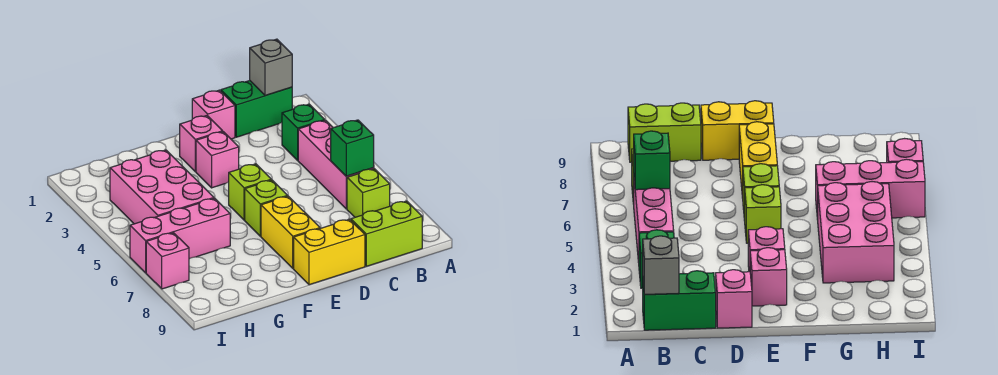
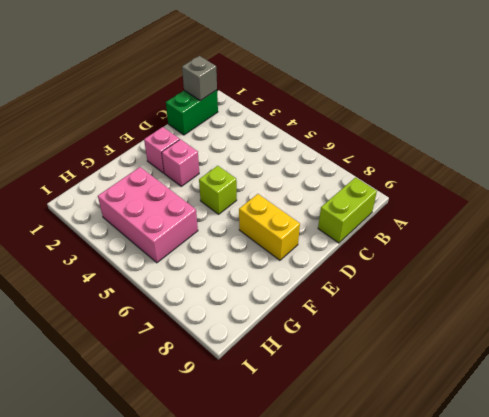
none -> green 1x1 brick [282,104,325,160]
none -> pink 1x3 brick [298,120,374,209]
none -> lime 1x1 brick [347,169,390,217]

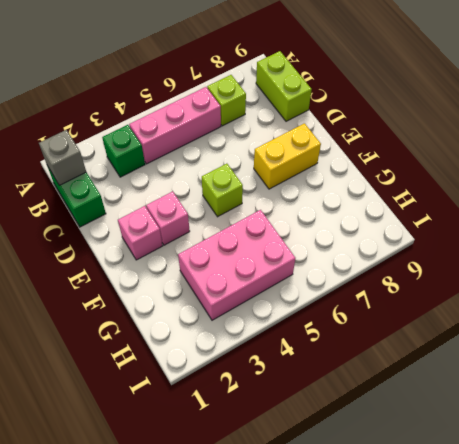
none -> pink 1x1 brick [192,90,235,139]
none -> yellow 1x2 brick [294,219,365,285]
none -> lime 1x1 brick [245,180,288,236]

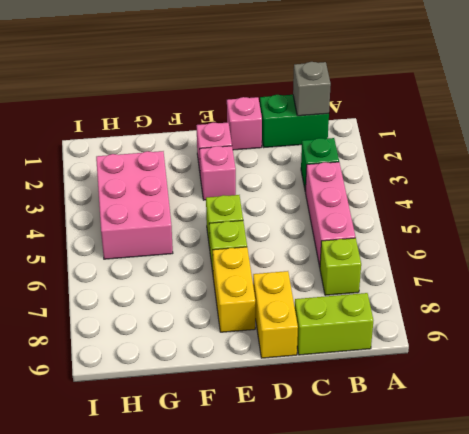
yellow 1x2 brick [253,271,298,358] -> yellow 1x2 brick turned to [294,219,365,285]
none -> pink 1x3 brick [130,198,230,273]
none -> pink 1x1 brick [146,233,189,289]
none -> green 1x1 brick [331,120,374,176]

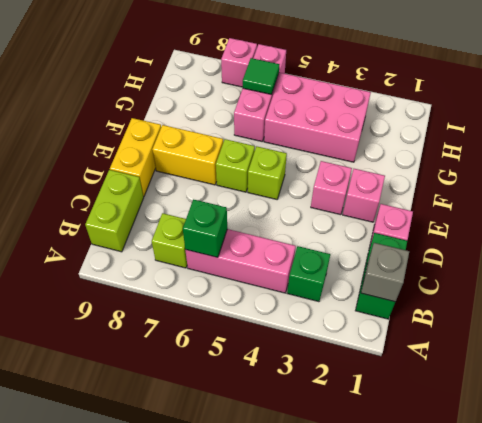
green 1x1 tile [243,58,279,95] -> none

